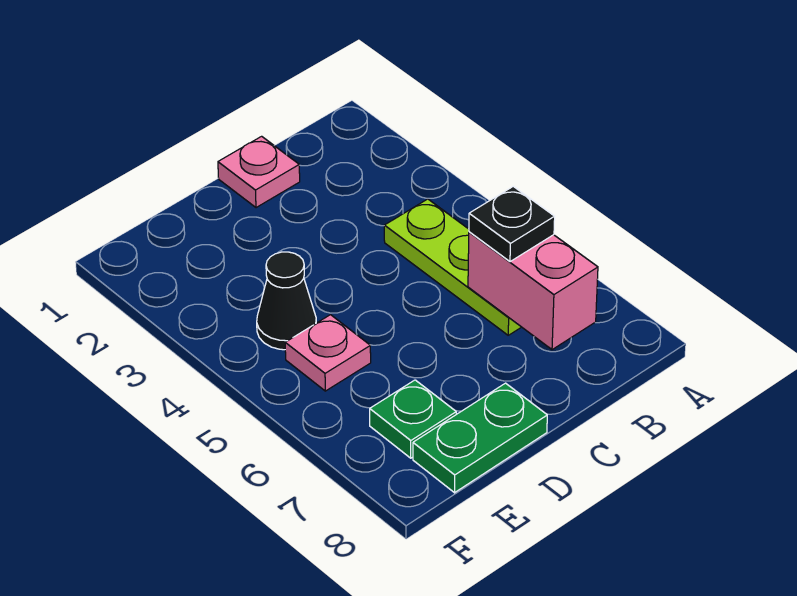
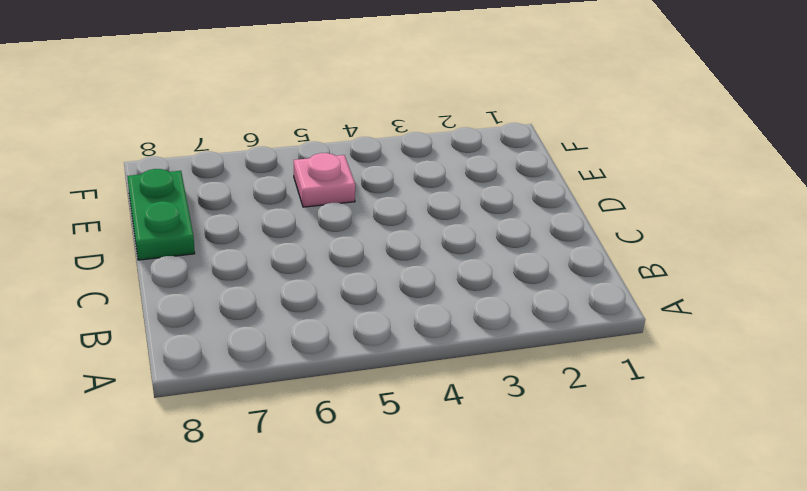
none -> lime 1x3 plate [384,199,521,335]
none -> pink 1x1 plate [218,136,300,208]

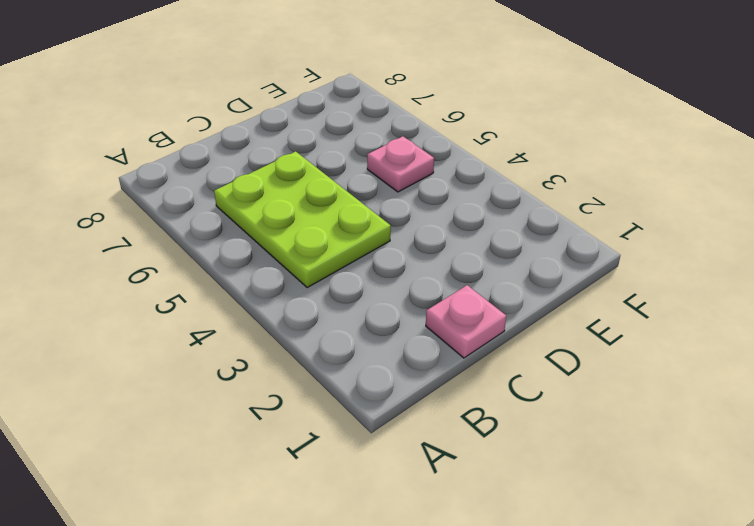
lime 2x3 plate [214,151,391,287] -> lime 1x3 plate [384,199,521,335]
none -> green 1x2 plate [413,383,547,493]
none -> black 1x1 cone [257,252,316,350]

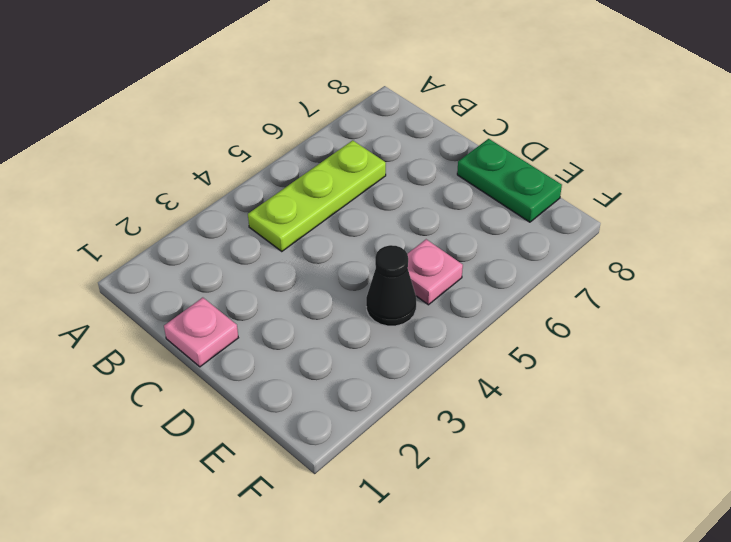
none -> green 1x1 plate [370,380,456,458]
none -> pink 1x2 brick [468,232,598,350]

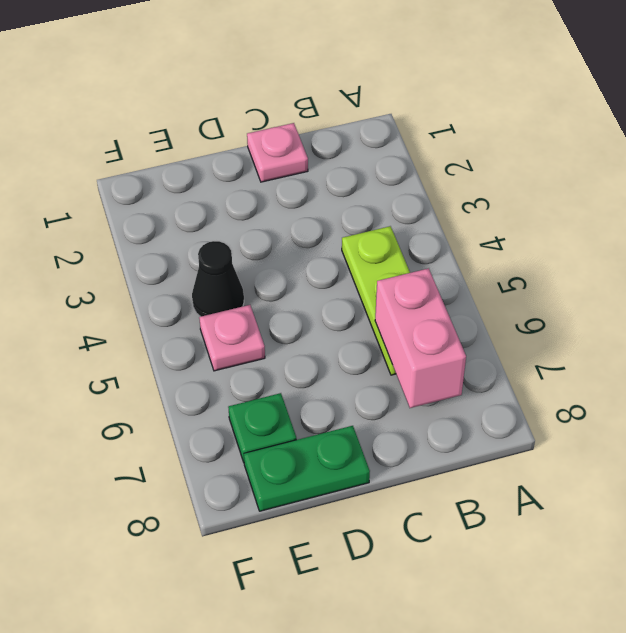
none -> black 1x1 plate [469,186,555,262]

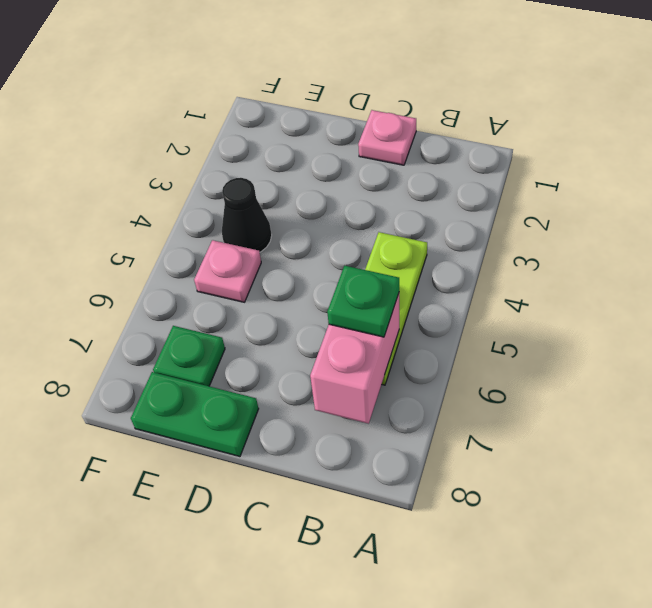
green 1x1 plate [327,266,399,337] -> black 1x1 plate [469,186,555,262]

